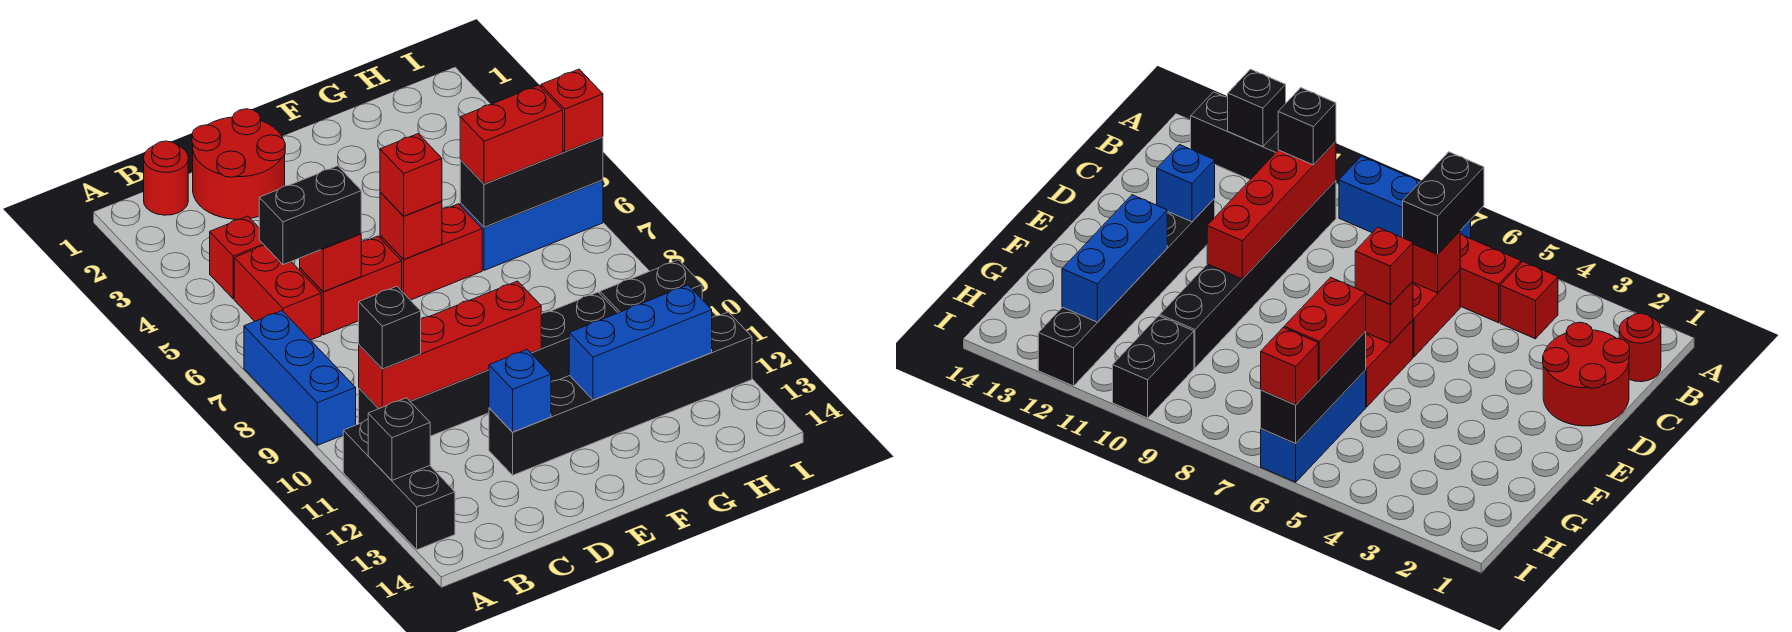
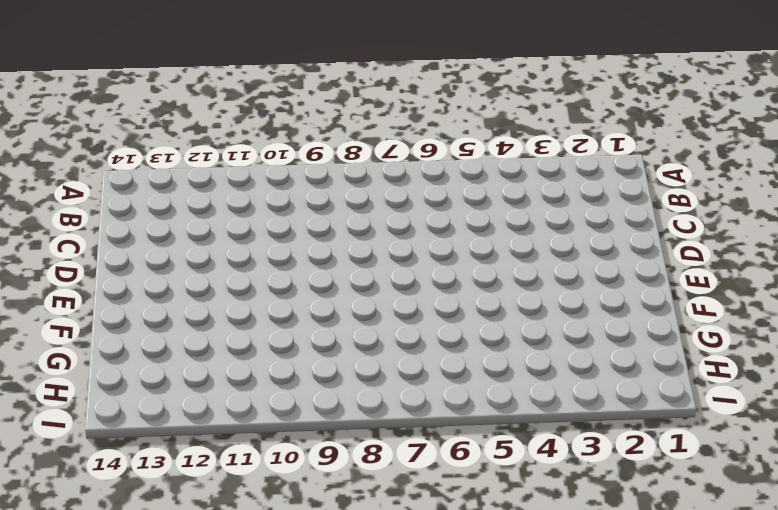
none -> blue 1x3 brick [244,311,356,445]
none -> black 1x3 brick [343,419,455,550]
none -> red 1x1 round brick [144,141,188,215]

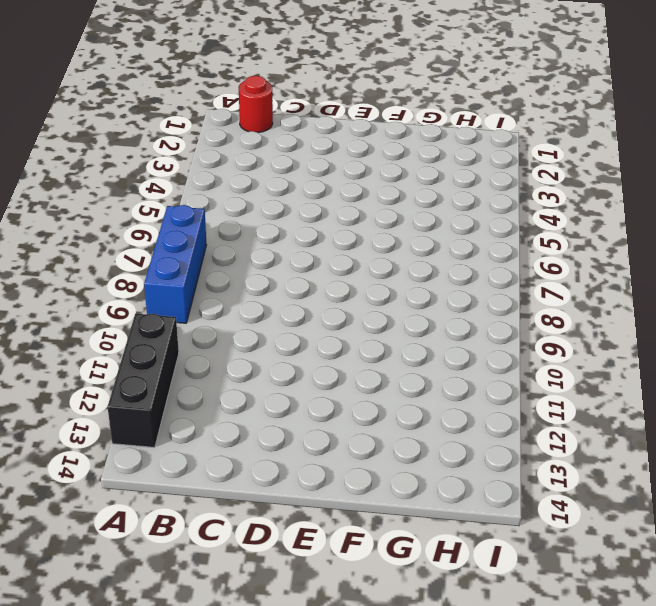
none -> red 1x1 brick [210,216,264,299]
none -> red 1x2 brick [234,246,321,340]
none -> black 1x6 brick [359,292,618,436]

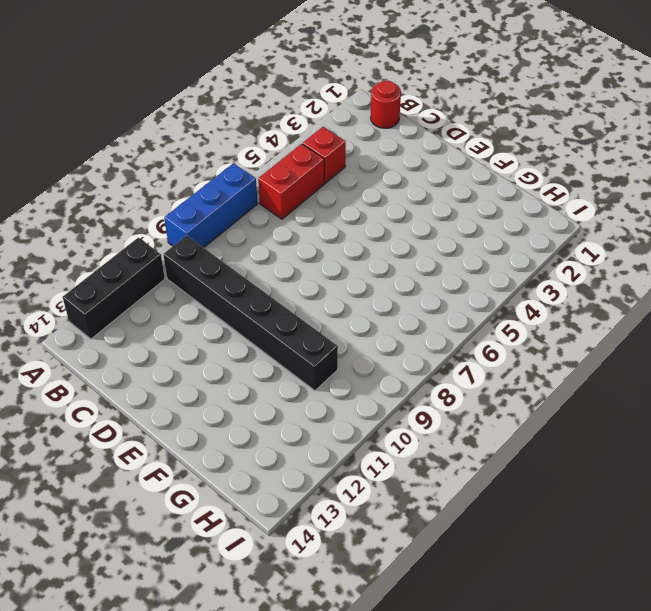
none -> red 2x2 round brick [192,109,285,219]
none -> red 1x2 brick [300,236,402,335]
none -> black 1x6 brick [489,312,752,475]

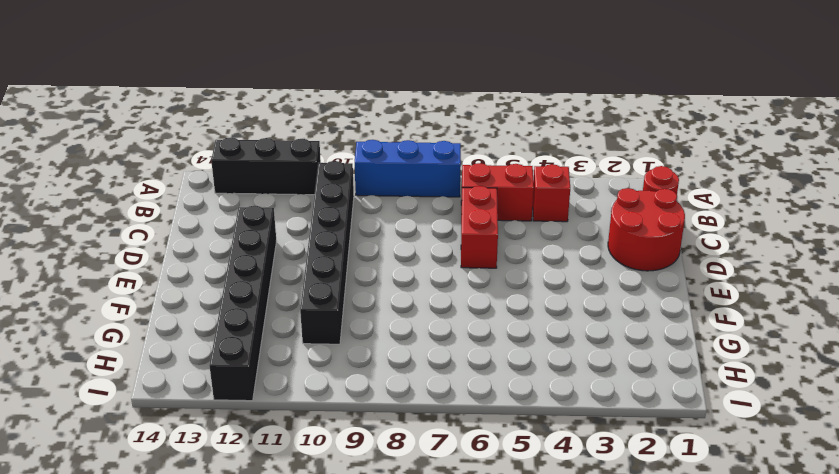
none -> red 1x2 brick [380,204,482,300]
none -> blue 1x3 brick [460,180,603,270]
none -> black 1x2 brick [600,260,702,313]

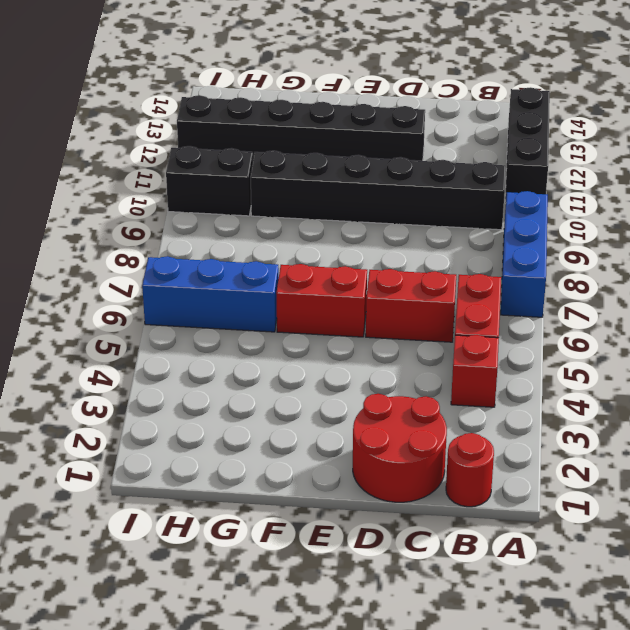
none -> black 1x1 brick [368,398,430,480]
none -> red 1x4 brick [359,281,541,409]
none -> red 1x1 brick [300,234,361,292]

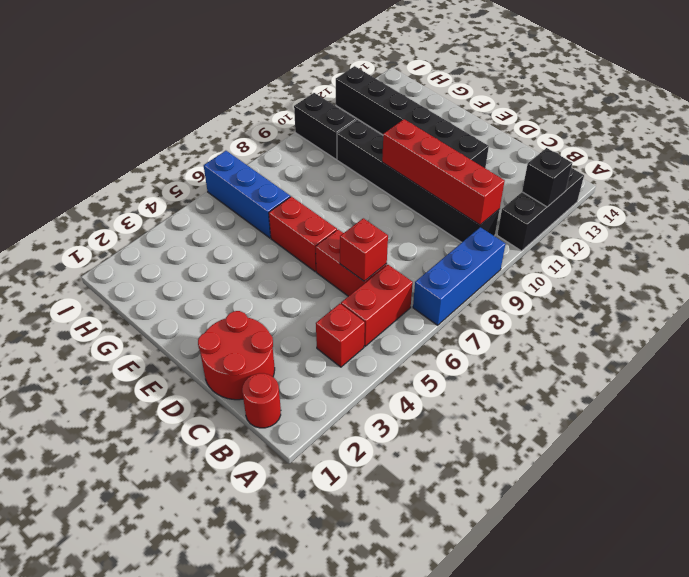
none -> blue 1x1 brick [489,350,551,432]
none -> red 1x1 brick [380,192,442,259]
none -> blue 1x3 brick [569,285,712,400]

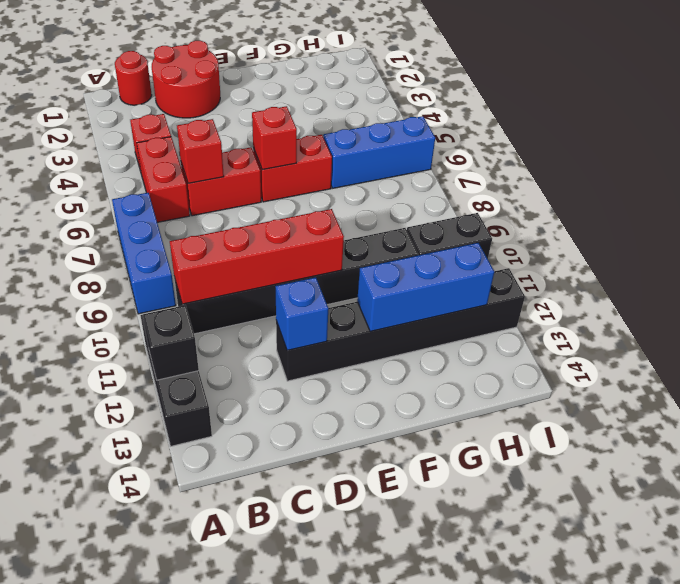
none -> black 1x3 brick [460,137,603,227]
none -> black 1x2 brick [259,166,361,265]
none -> black 1x1 brick [359,286,421,369]

